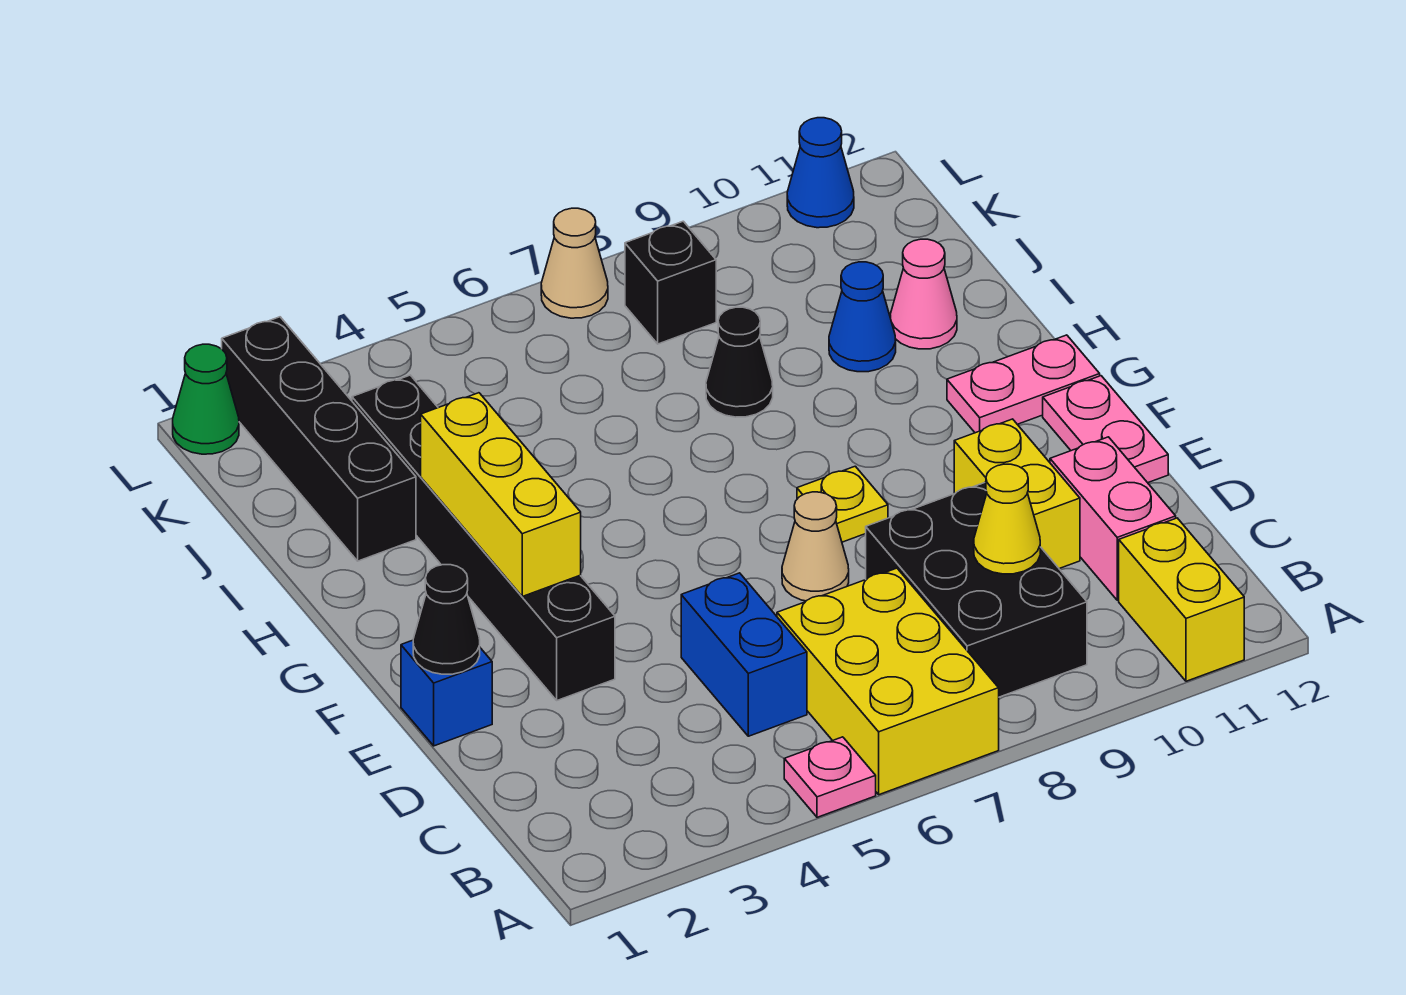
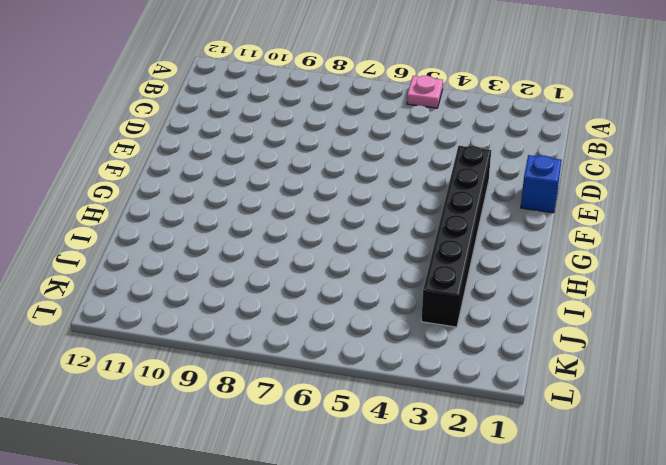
none -> yellow 2x3 brick [777,568,999,795]
none -> yellow 1x2 brick [1119,518,1244,681]
none -> black 2x3 brick [866,482,1087,697]

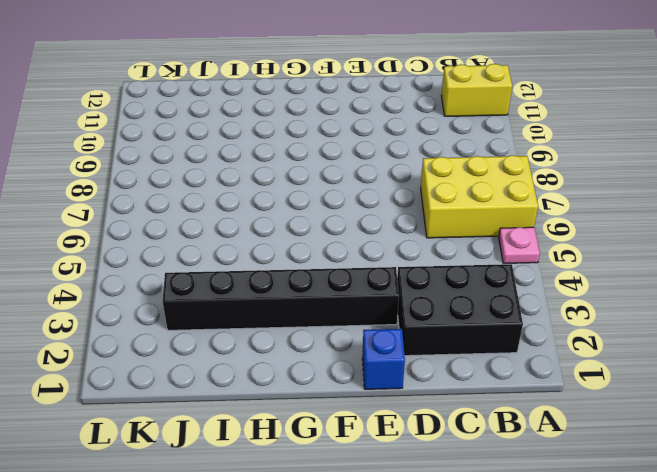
black 2x3 brick [397,264,523,356] -> black 2x3 brick moved to [866,482,1087,697]
none -> blue 1x2 brick [681,573,807,736]
none -> pink 1x2 brick [1050,437,1176,600]
none -> yellow 1x2 brick [954,419,1080,569]

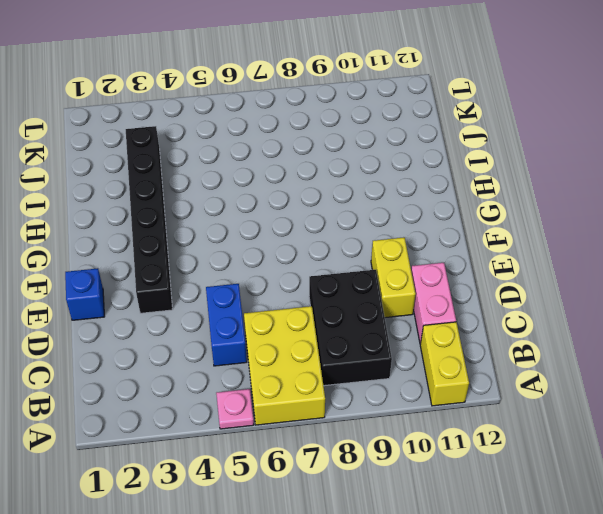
none -> tan 1x1 cone [782,492,849,601]
none -> pink 1x2 plate [1043,376,1168,483]
none -> yellow 1x1 plate [797,466,888,542]

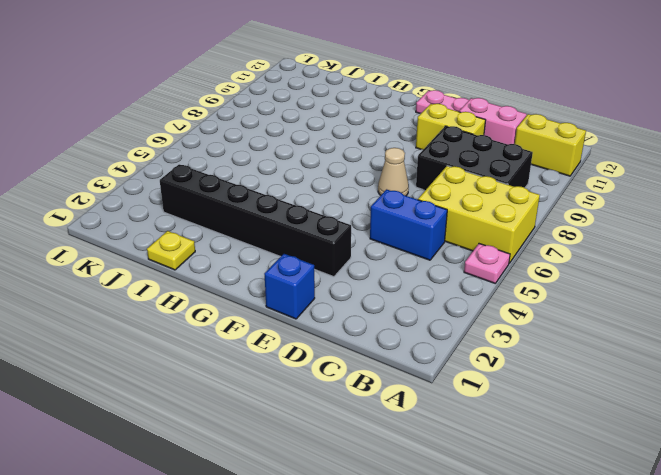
yellow 1x1 plate [147,231,195,270] -> yellow 1x1 plate moved to [797,466,888,542]
none -> pink 1x2 plate [947,335,1100,433]
none -> black 1x4 brick [222,317,416,561]
none -> black 1x1 cone [706,307,773,417]

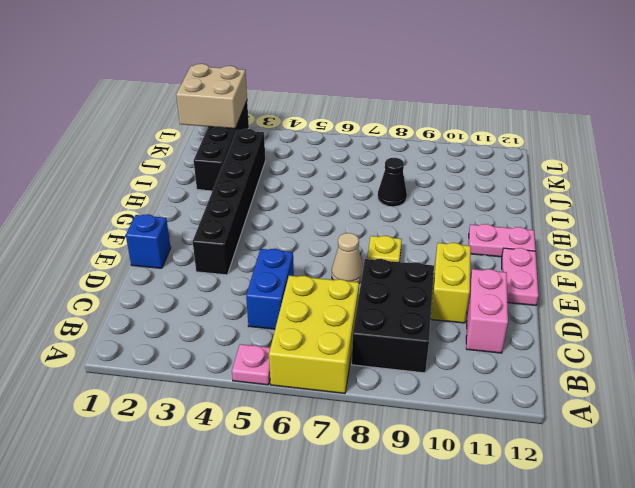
tan 2x2 brick [176,64,247,129] -> none
none -> yellow 1x2 brick [1119,518,1244,681]
none -> blue 1x1 cone [829,262,896,372]
none -> pink 1x1 cone [890,239,957,349]

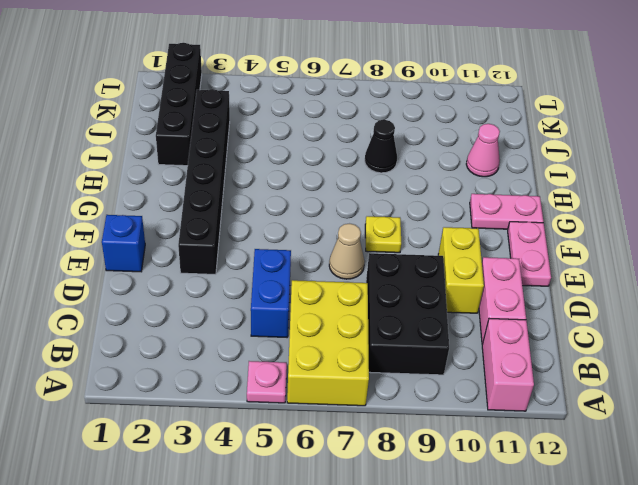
pink 1x2 brick [482,319,534,411] -> yellow 1x2 brick [1119,518,1244,681]
none -> blue 1x1 cone [829,262,896,372]
none -> black 1x1 brick [625,221,716,344]
none -> green 1x1 cone [173,344,239,454]

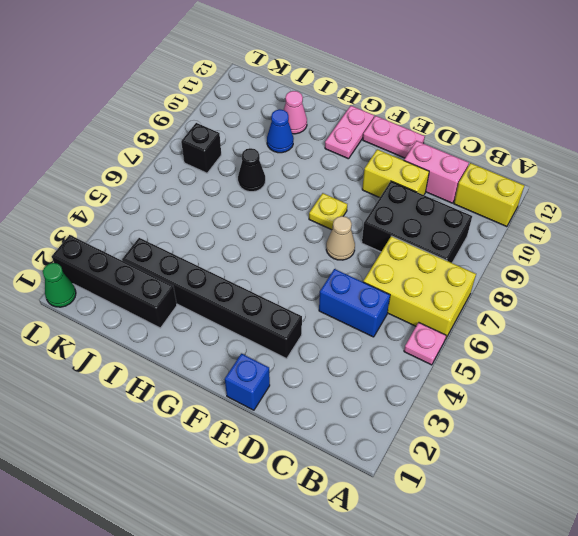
none -> tan 1x1 cone [541,208,608,318]
none -> blue 1x1 cone [787,118,854,228]
none -> yellow 1x1 cone [974,464,1040,574]

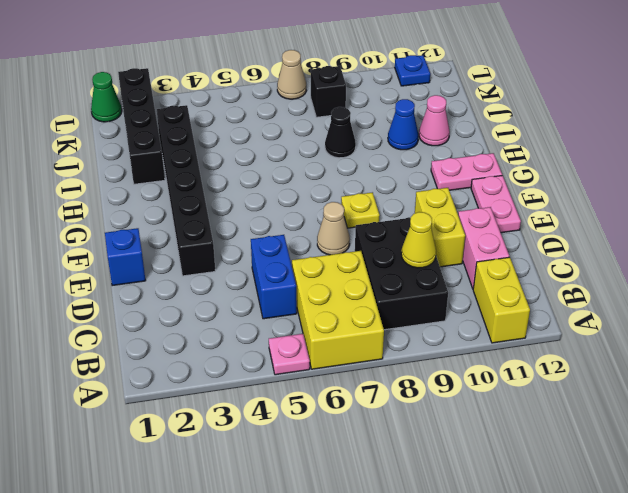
blue 1x1 plate [395,55,430,86] -> blue 1x1 cone [787,118,854,228]
none -> black 1x1 cone [413,565,480,674]
none -> yellow 1x3 brick [421,393,581,596]

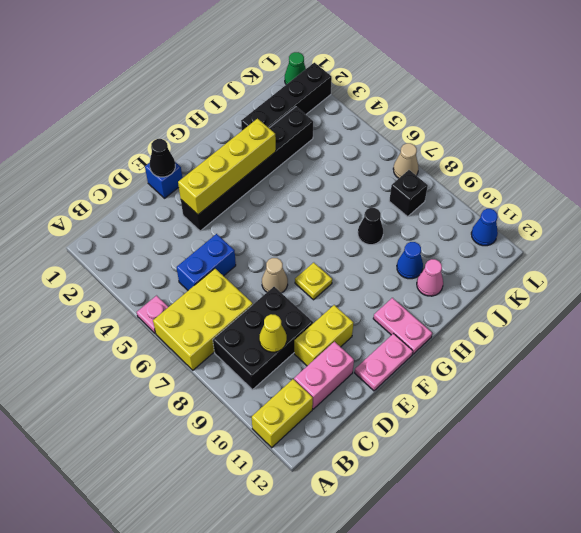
yellow 1x4 brick [178,119,276,215] -> yellow 1x3 brick [421,393,581,596]

